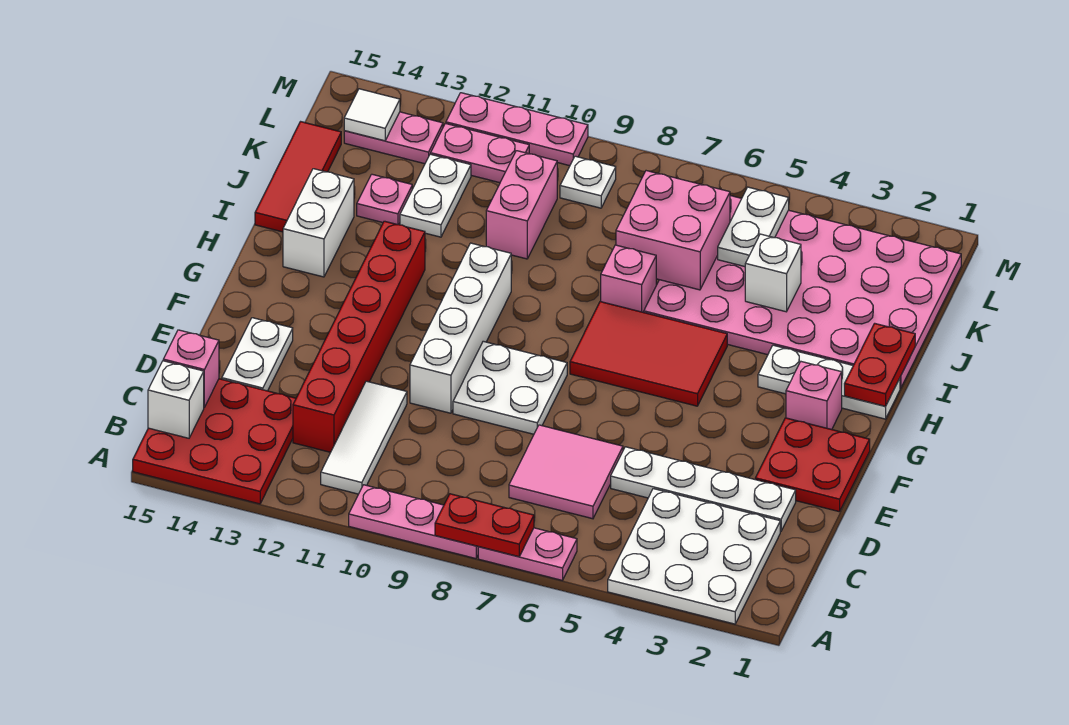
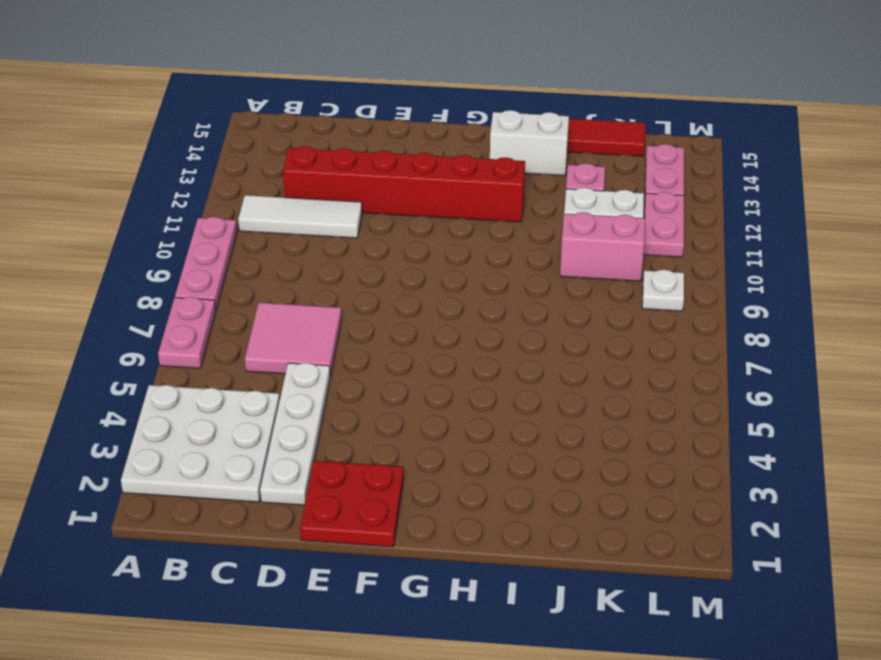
none -> red 3x3 plate [133,379,296,504]
none -> white 1x2 plate [222,318,293,391]
none -> white 2x2 plate [453,341,567,434]
none -> white 1x4 brick [410,243,511,413]

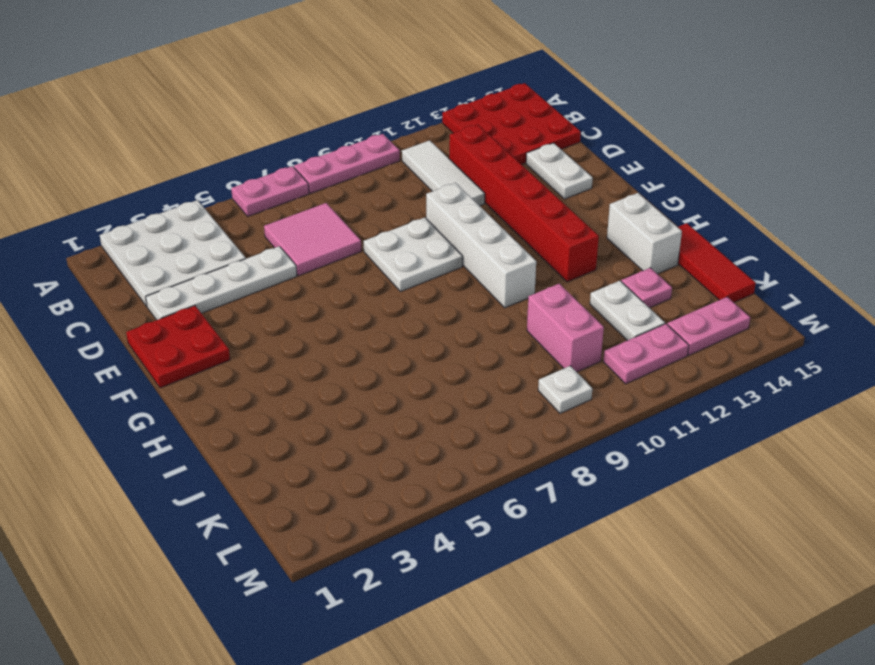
none -> pink 1x1 brick [786,362,842,429]
none -> red 2x3 tile [570,301,727,406]
none -> white 1x3 plate [758,345,900,419]
none -> pink 4x6 plate [644,196,961,388]

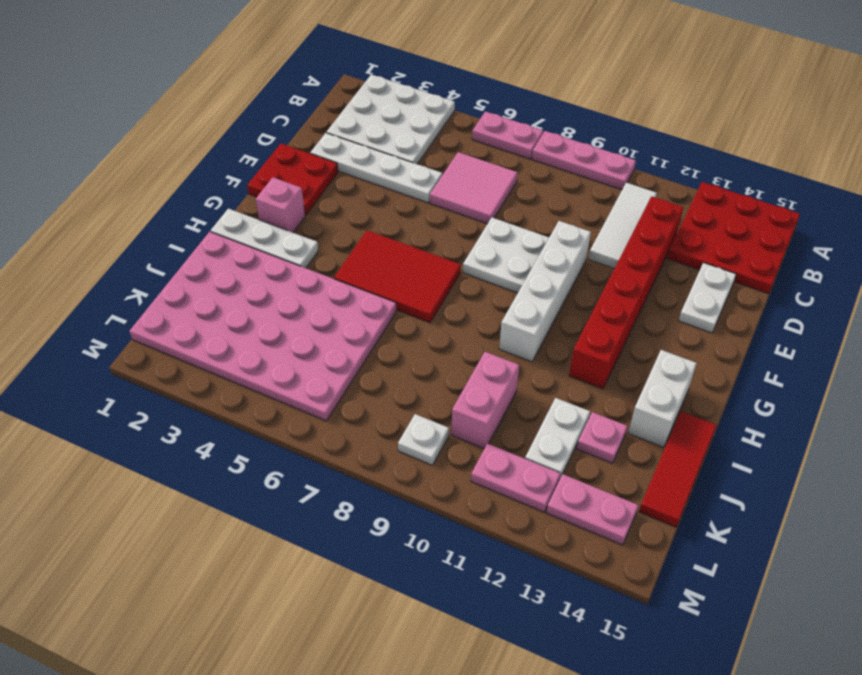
none -> pink 1x1 brick [601,245,656,312]
none -> pink 1x3 plate [446,93,588,166]
none -> red 1x2 plate [435,494,534,557]
none -> white 1x1 brick [148,361,204,438]

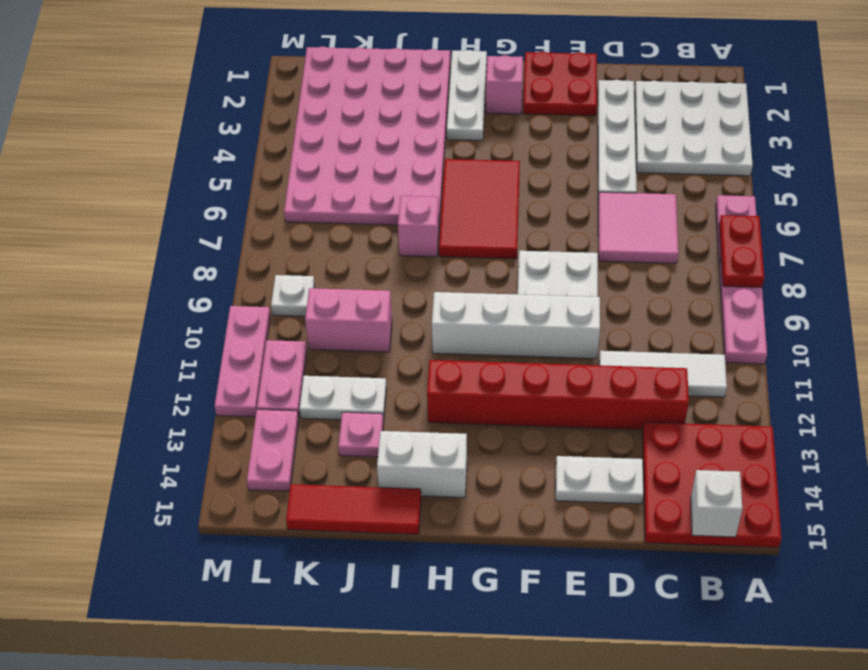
none -> pink 1x1 brick [163,330,219,407]
none -> red 1x2 plate [844,323,915,406]
none -> white 1x1 brick [745,234,801,312]
none -> pink 2x2 brick [616,171,730,290]

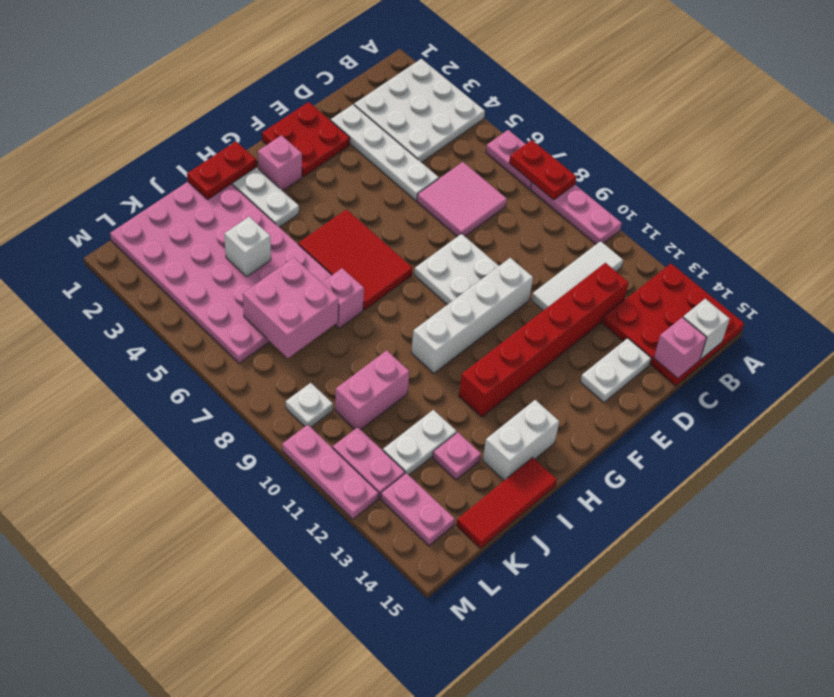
none -> white 1x2 plate [718,187,789,267]
none -> white 1x1 tile [344,89,400,141]

